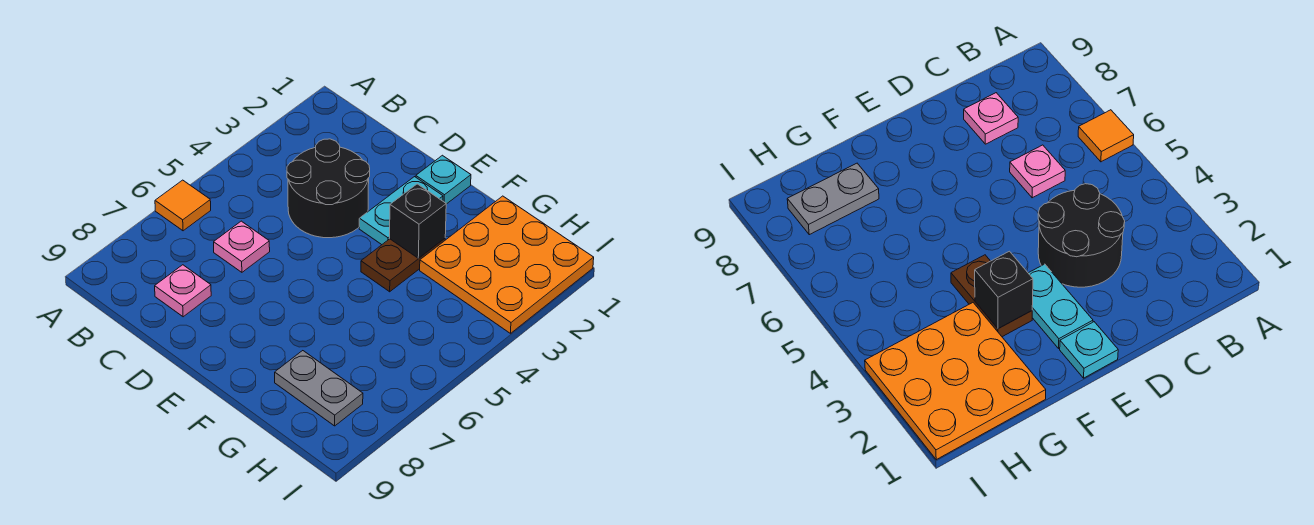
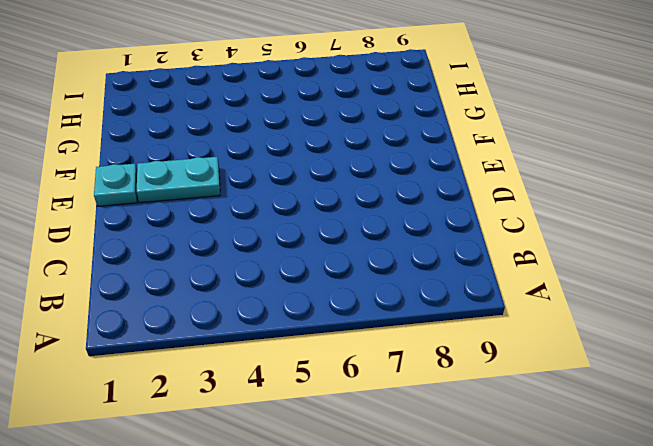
none -> orange 1x1 tile [155,180,211,231]
none -> black 2x2 round brick [287,139,370,238]

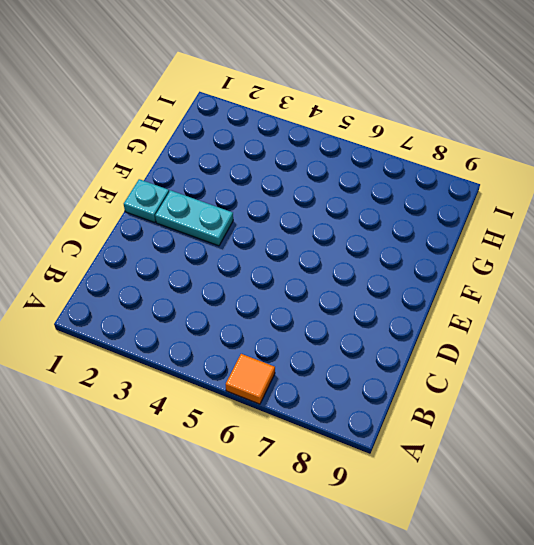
none -> black 2x2 round brick [287,139,370,238]
none -> pink 1x1 plate [214,221,270,272]

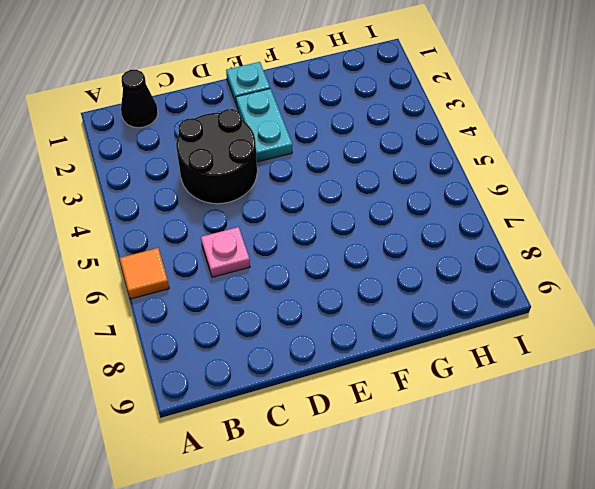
black 1x1 cone [121,70,158,128] -> none
none -> pink 1x1 plate [155,265,211,317]
none -> brown 1x2 plate [361,239,445,292]

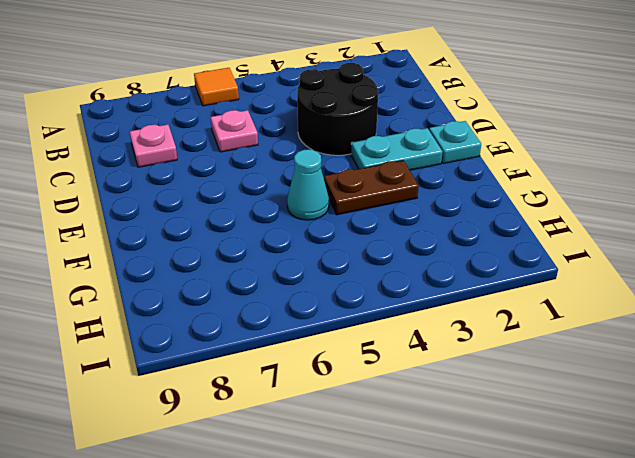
cyan 1x1 cone [287,150,329,220] -> none
none -> orange 3x3 plate [420,196,594,333]
none -> grey 1x2 plate [275,351,363,426]

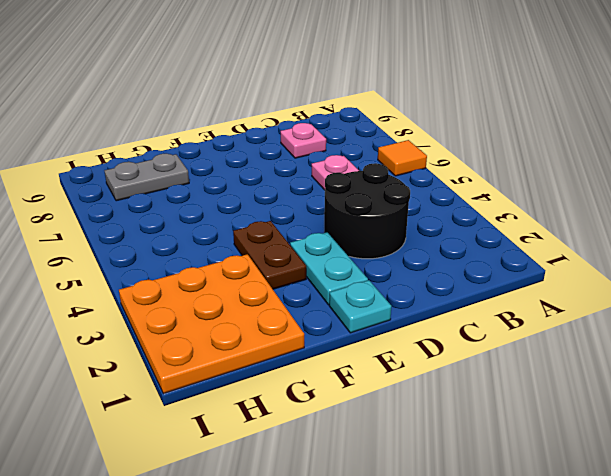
none -> black 1x1 brick [390,184,446,258]

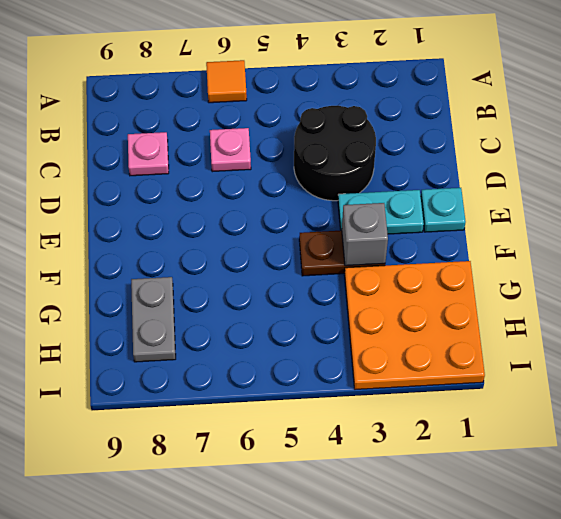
grey 1x1 brick [342,203,388,266] -> black 1x1 brick [390,184,446,258]

